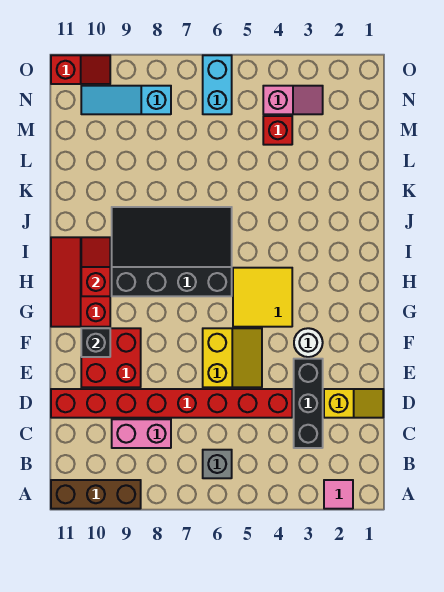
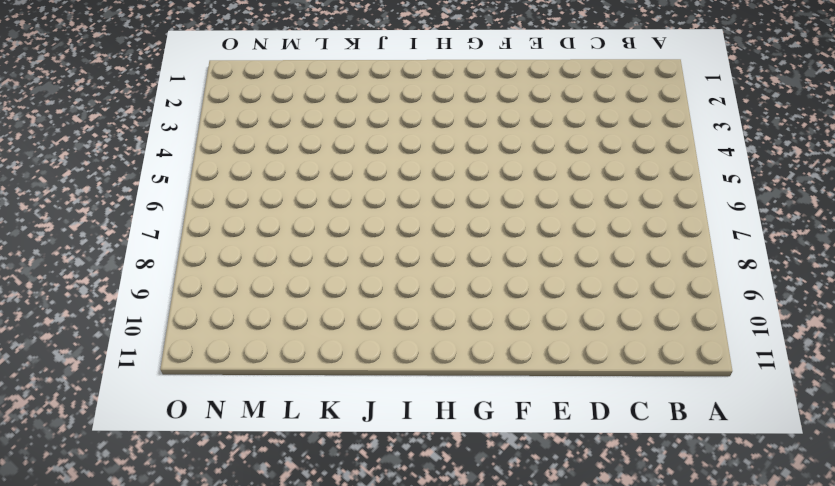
none -> pink 1x1 tile [324,480,353,509]
none -> brown 1x3 brick [51,480,141,509]
none -> grey 1x1 brick [203,450,232,478]

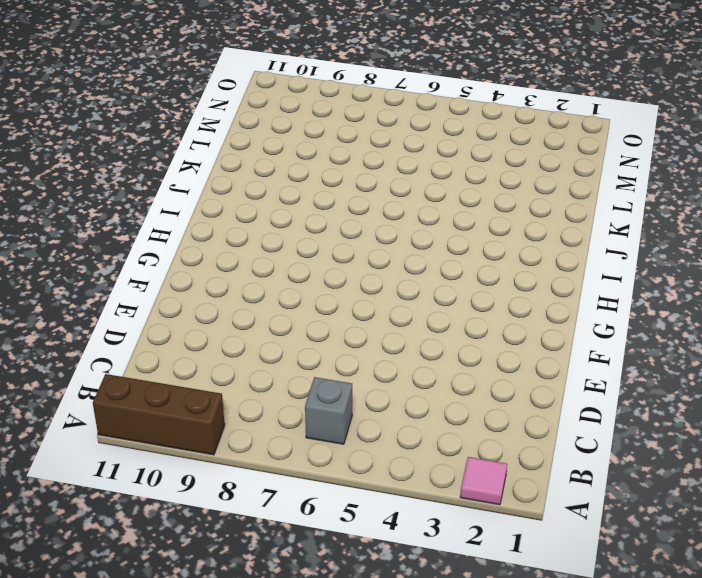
none -> black 1x3 brick [294,359,323,448]
none -> pink 1x2 brick [112,419,171,448]
none -> yellow 1x2 slope [324,389,383,418]

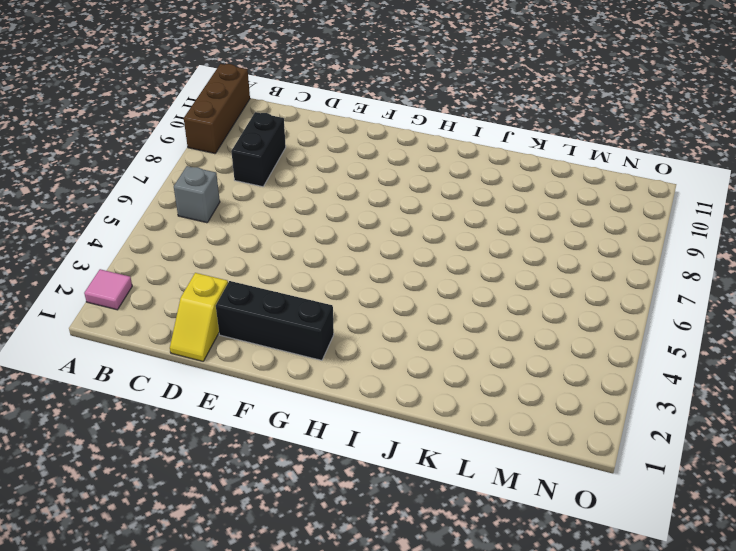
black 1x2 brick [231,112,286,187] -> pink 1x2 brick [112,419,171,448]
black 1x3 brick [216,281,334,360] -> black 1x3 brick moved to [294,359,323,448]
none -> red 1x8 brick [51,389,292,418]
none -> yellow 2x2 slope [203,328,262,387]
none -> red 2x2 brick [81,328,141,387]

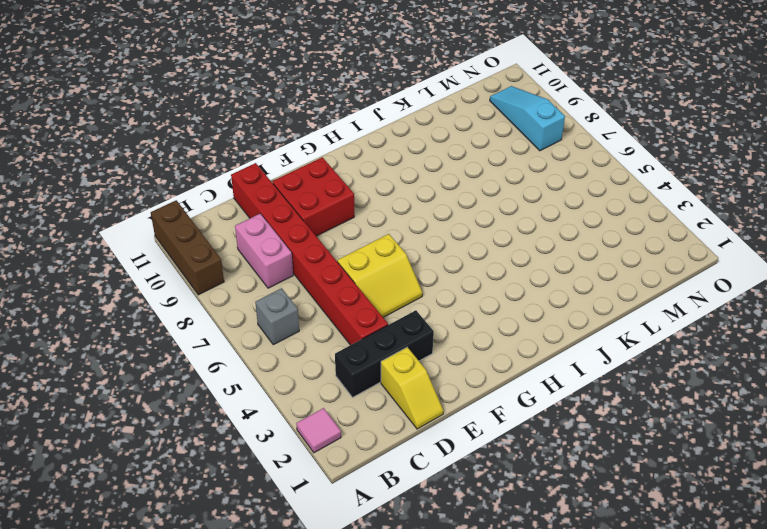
none -> white 1x1 round brick [294,328,323,357]
none -> yellow 2x2 tile [233,268,292,327]
none -> red 2x3 slope [51,237,110,327]

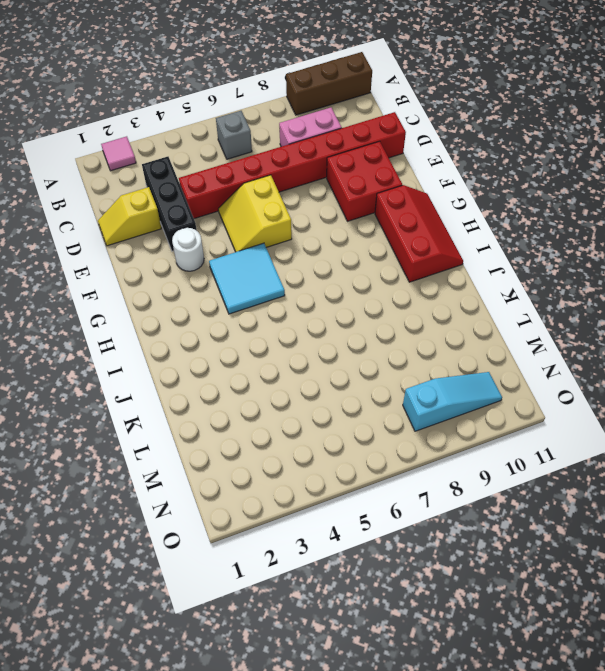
cyan 2x2 tile [209,243,285,314] -> yellow 2x2 tile [233,268,292,327]
none -> black 3x4 slope [112,207,232,296]
none -> red 1x1 brick [263,116,292,145]
none -> pink 1x2 slope [263,86,323,114]

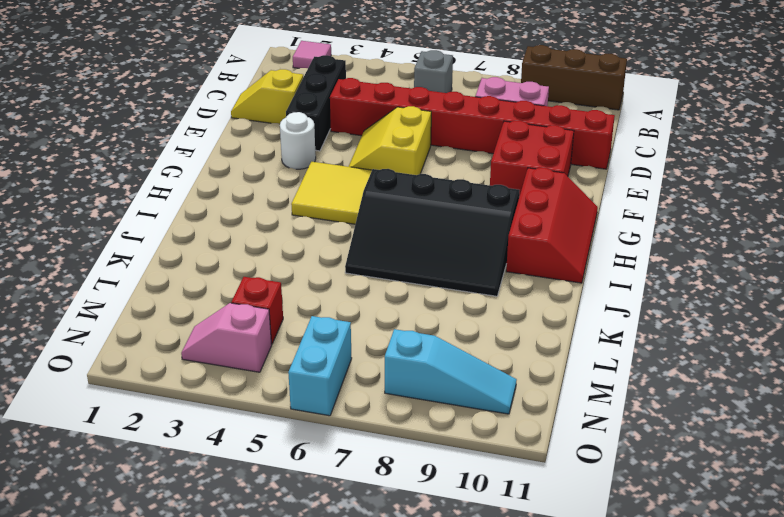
none -> red 1x2 slope [51,55,110,84]
none -> black 1x1 brick [81,328,110,357]
none -> red 1x2 slope [81,237,110,296]

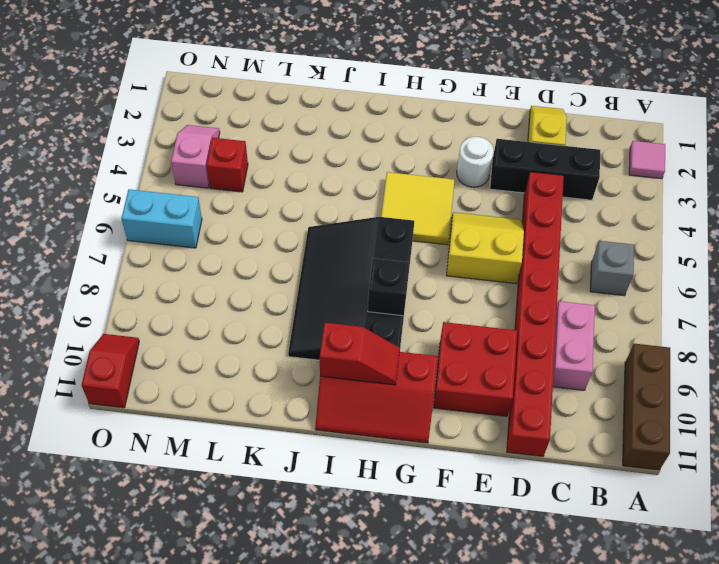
black 1x1 brick [368,258,409,316] -> black 1x1 brick moved to [81,328,110,357]
red 1x2 slope [320,323,400,385] -> red 1x2 slope turned to [81,237,110,296]
none -> cyan 1x3 slope [81,86,171,114]

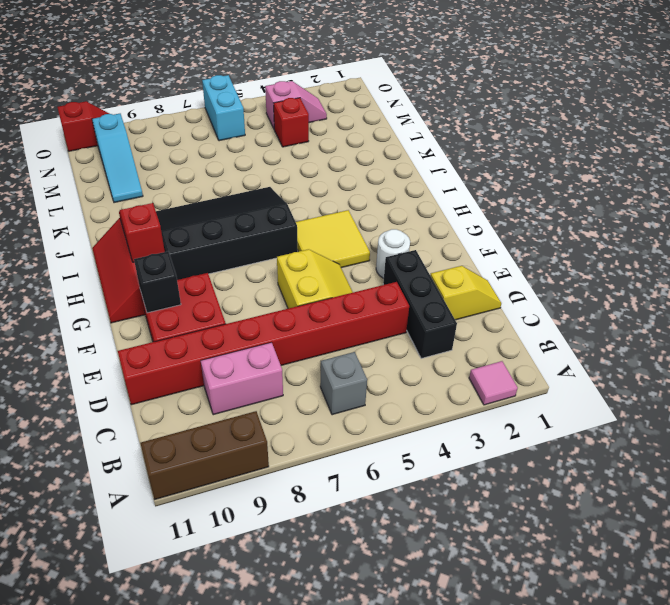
cyan 1x3 slope [92,114,143,203] -> cyan 1x3 slope turned to [81,86,171,114]

